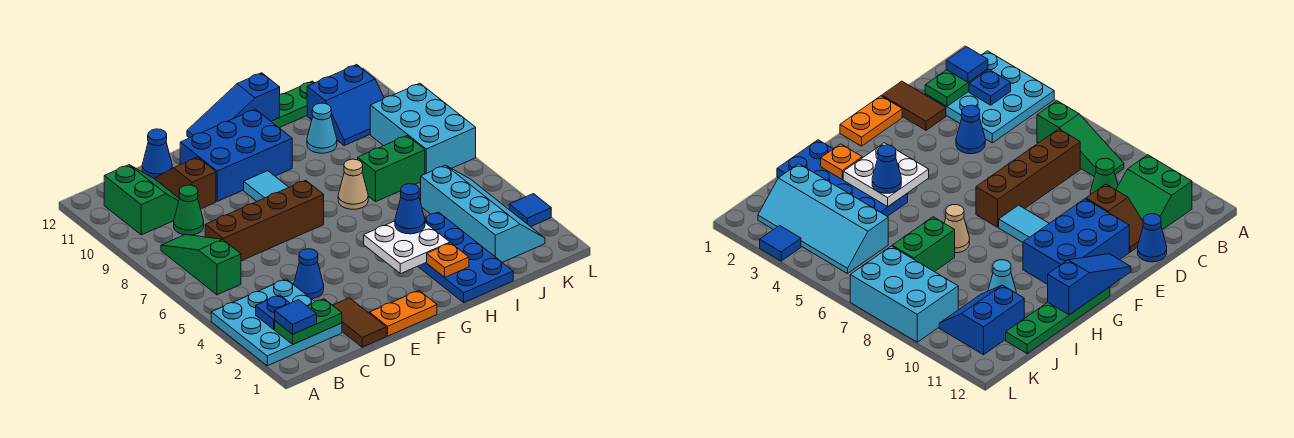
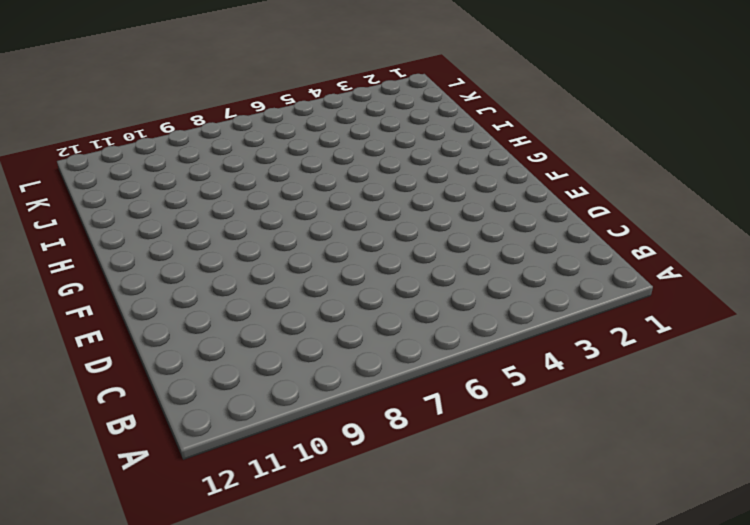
none -> cyan 3x3 plate [211,279,342,366]
none -> green 1x3 slope [161,235,241,295]
none -> green 2x2 slope [104,165,179,235]

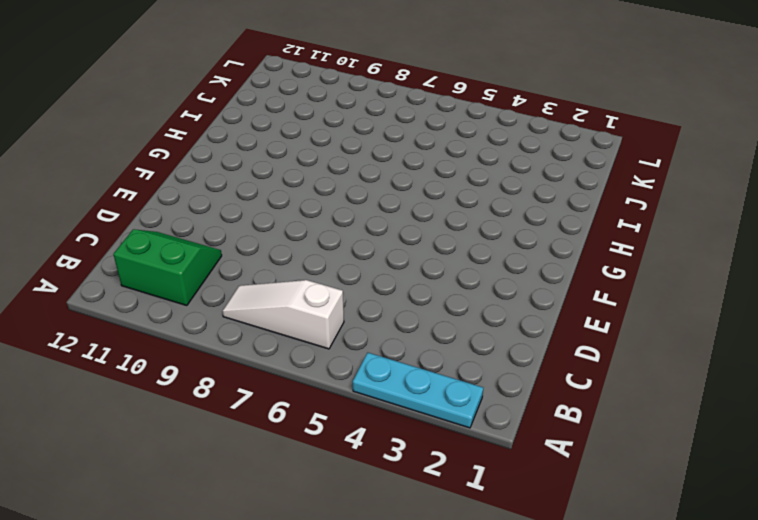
cyan 1x3 plate [353,353,483,428] -> cyan 3x3 plate [211,279,342,366]
white 1x3 slope [222,280,344,349] -> green 1x3 slope [161,235,241,295]
none -> brown 1x4 brick [205,180,324,261]
none -> green 1x1 cone [174,185,204,235]
none -> brown 1x2 tile [333,298,386,347]

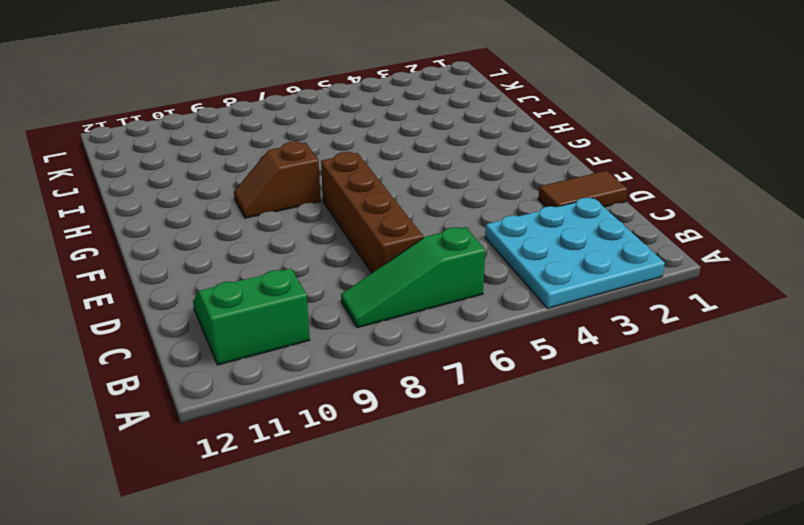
brown 1x2 slope [234,141,321,218] -> brown 1x2 slope moved to [155,157,216,209]
none -> green 1x1 cone [174,185,204,235]
none -> blue 1x1 cone [294,249,324,299]
none -> blue 1x1 cone [142,129,172,179]

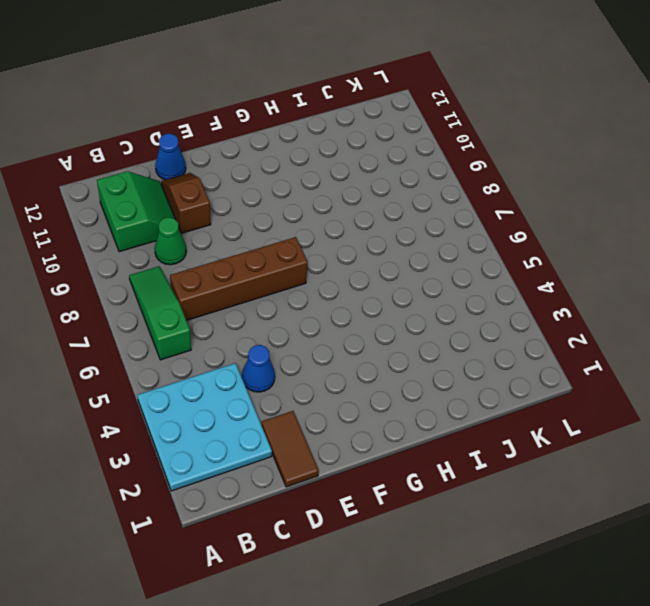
none -> orange 1x2 plate [370,291,437,336]
none -> blue 2x3 brick [180,109,292,201]
none -> cyan 1x2 tile [244,171,289,201]

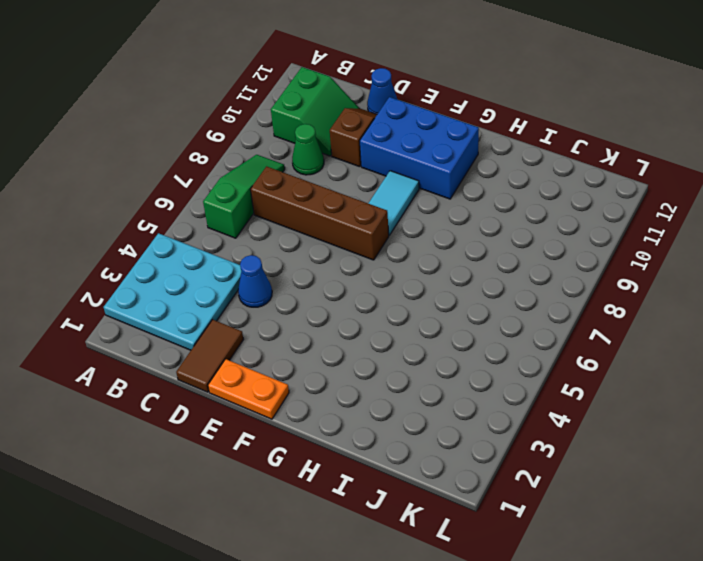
none -> green 1x4 plate [271,81,314,128]
none -> blue 2x4 plate [418,212,513,302]
none -> tan 1x1 cone [338,159,368,209]

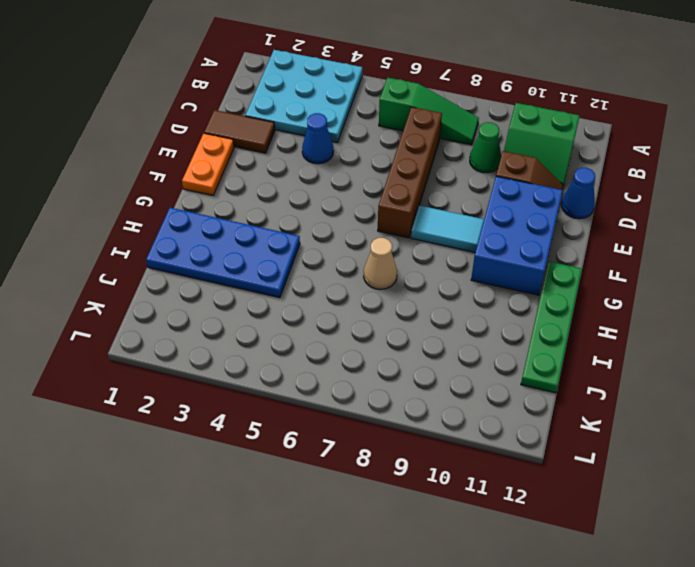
none -> green 1x2 brick [358,136,425,202]
none -> cyan 1x1 cone [307,103,337,153]
none -> cyan 2x4 slope [421,165,545,262]

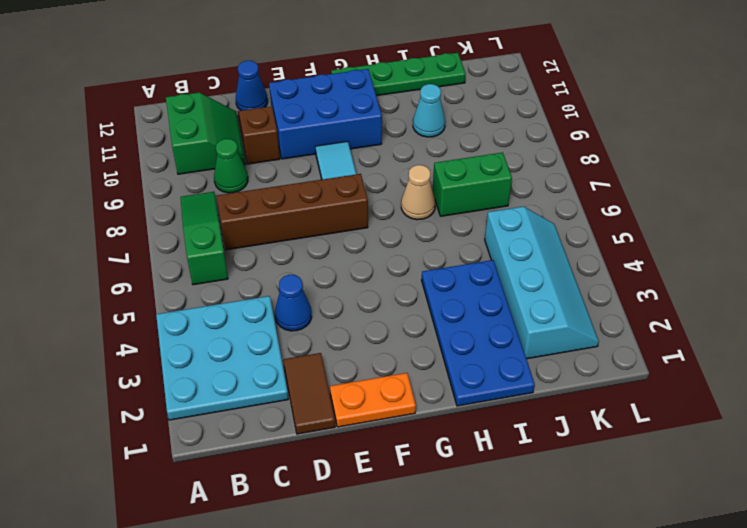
none -> blue 2x2 slope [307,65,384,146]
none -> cyan 2x3 brick [370,83,476,174]
none -> blue 1x1 tile [509,194,551,227]

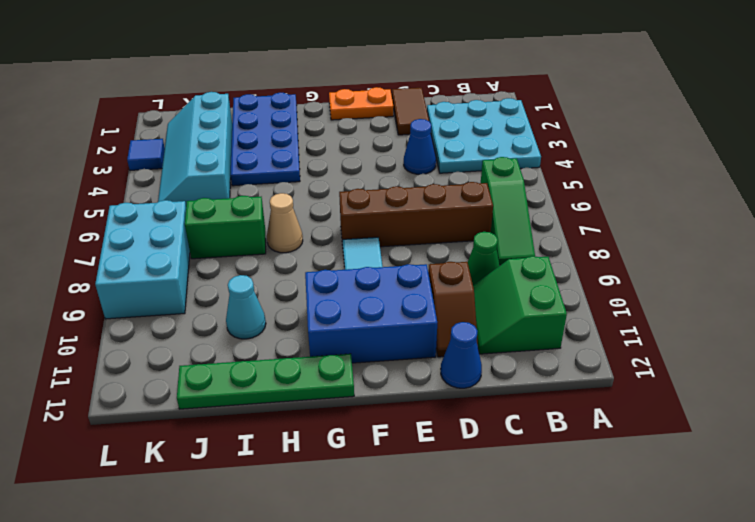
none -> blue 2x2 slope [307,65,384,146]
none -> green 1x2 plate [275,299,342,344]
none -> blue 1x1 plate [256,295,290,329]

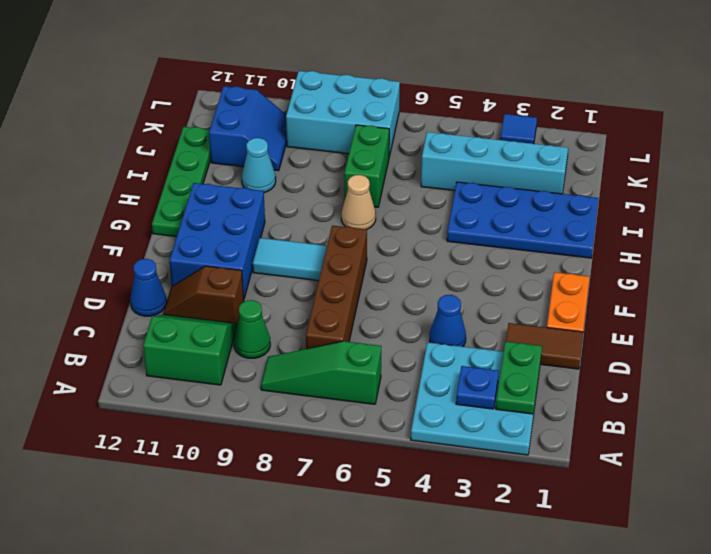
none -> blue 1x3 slope [187,73,280,138]
none -> white 2x2 plate [364,221,450,274]
none -> orange 1x1 plate [427,243,469,277]

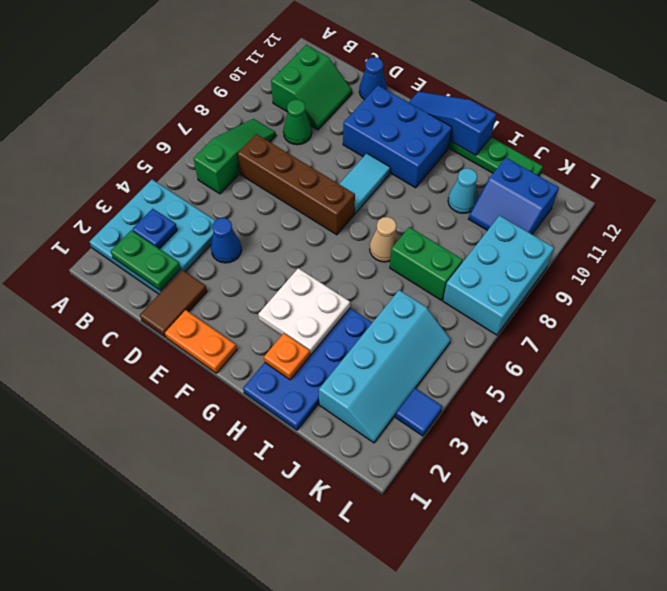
none -> brown 1x2 slope [155,157,216,209]
none -> blue 1x1 tile [275,300,317,334]
none -> blue 1x1 cone [395,184,425,234]

